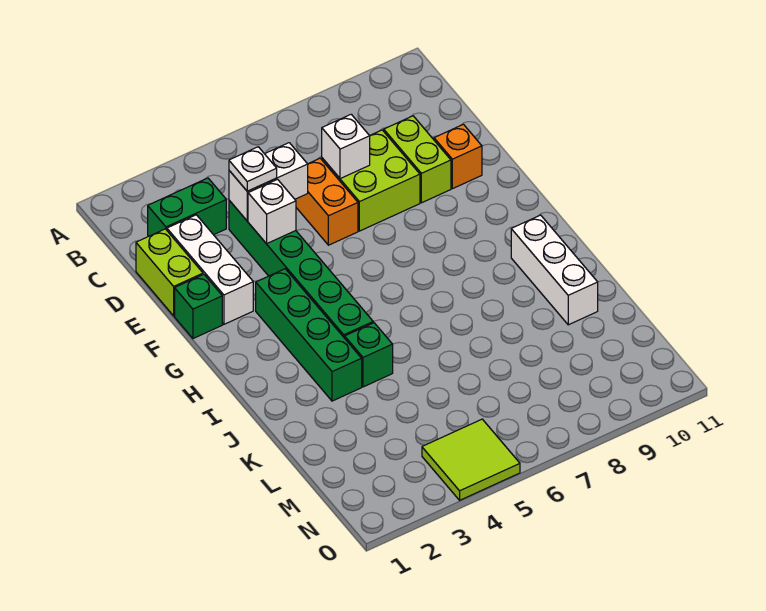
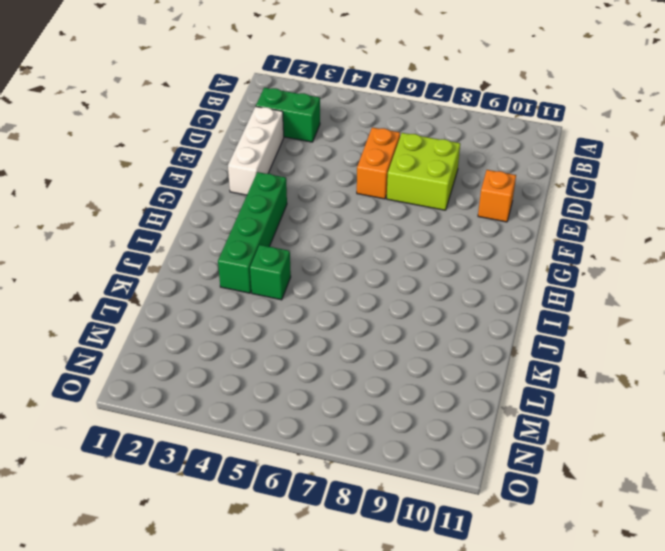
none -> lime 1x2 brick [136,229,203,316]
none -> green 1x6 brick [229,200,373,338]
none -> lime 1x2 brick [384,116,451,203]

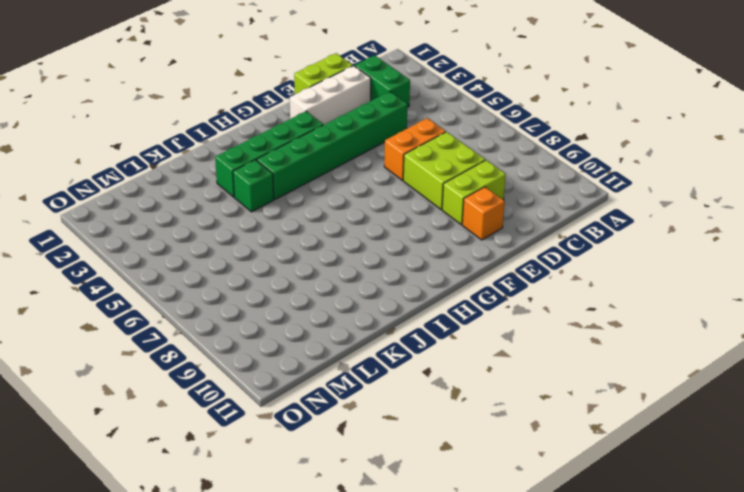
none -> green 1x1 brick [175,274,222,338]
none -> white 1x3 brick [511,215,598,325]
none -> lime 2x2 tile [422,419,520,500]

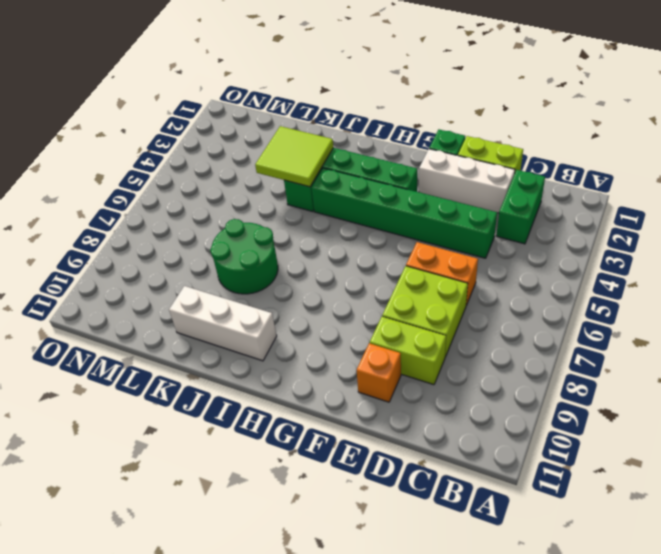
lime 2x2 tile [255,126,333,187] -> lime 2x2 tile moved to [422,419,520,500]
green 2x2 round brick [210,219,278,294] -> none
none -> white 1x2 brick [229,143,308,221]
none -> white 1x1 brick [322,114,370,179]
none -> white 1x1 brick [248,179,296,244]

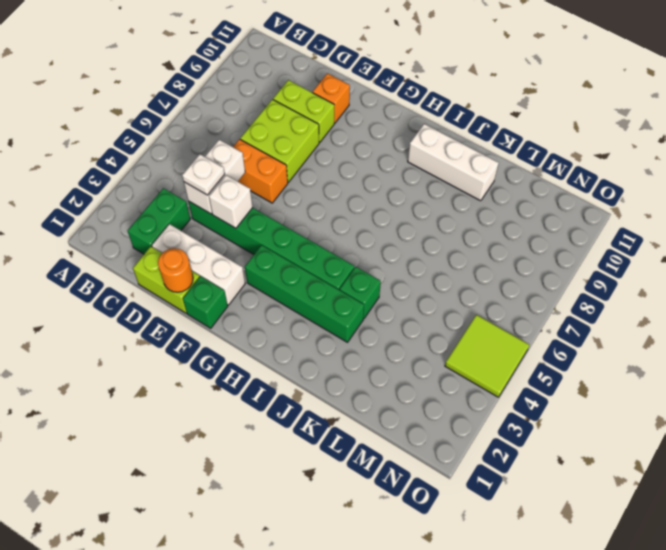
orange 1x1 round brick [158,248,193,292] -> none
none -> white 1x1 brick [322,114,370,179]

